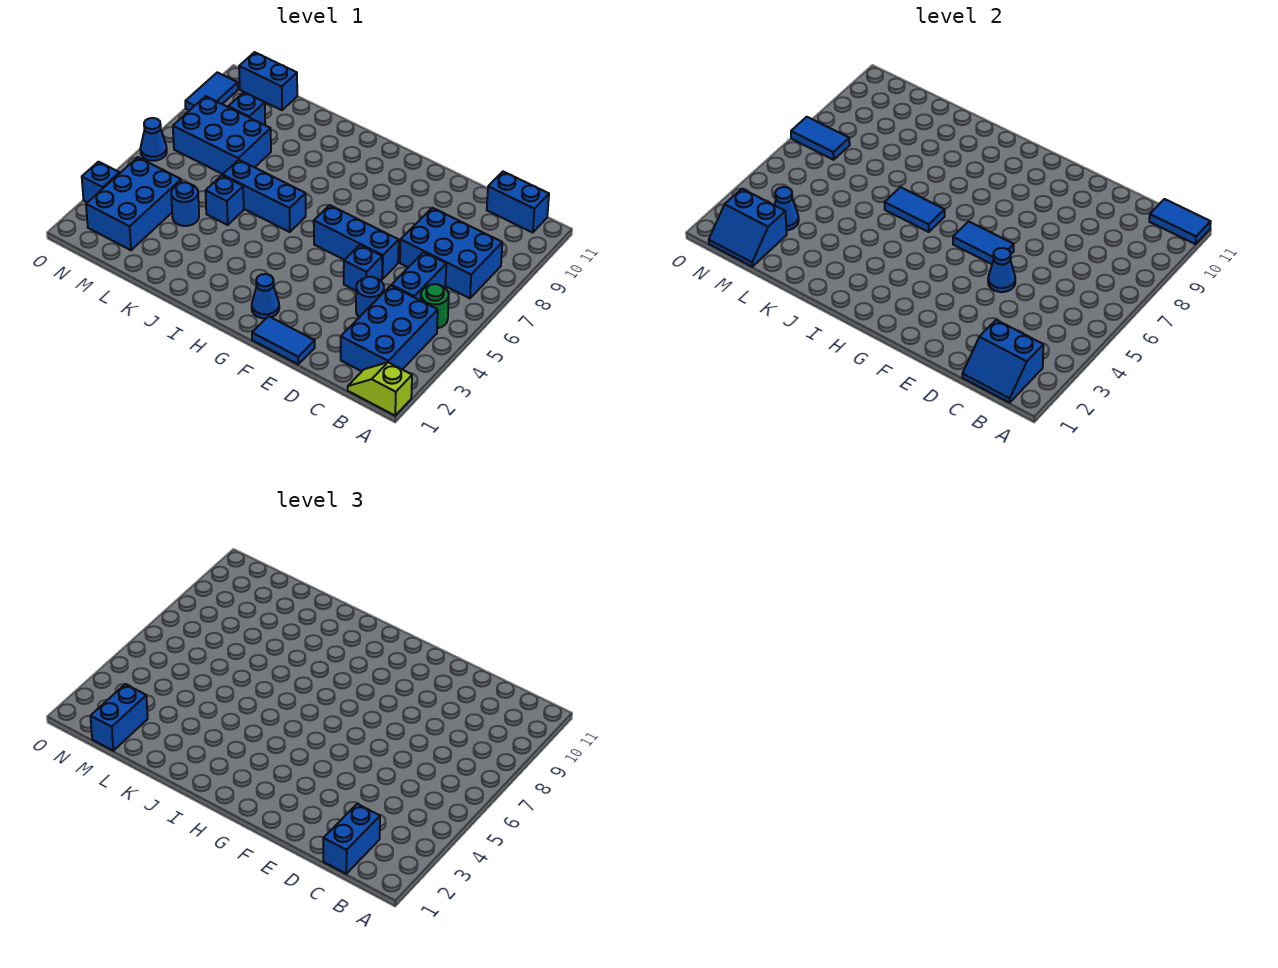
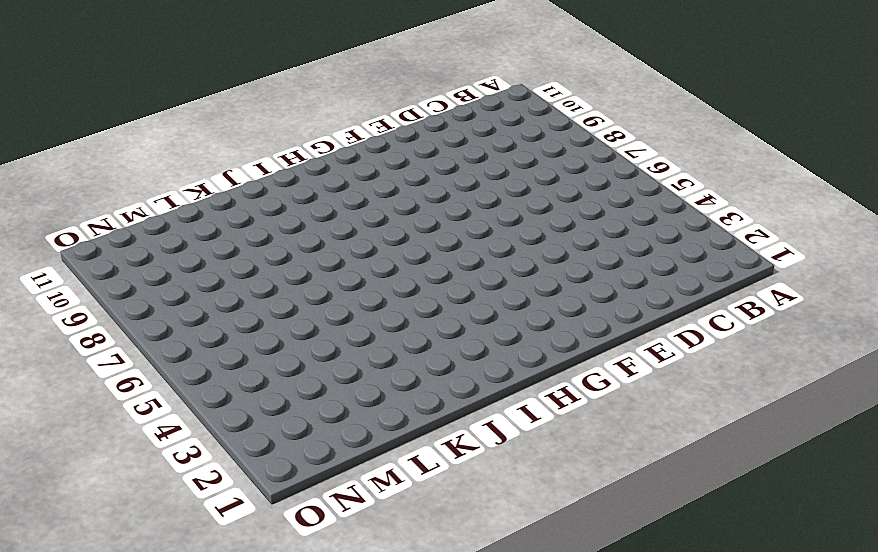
none -> lime 1x2 slope [348,362,412,416]
none -> blue 2x3 brick [341,286,438,371]
none -> green 1x1 round brick [421,284,449,328]
none -> blue 2x3 brick [400,208,502,298]

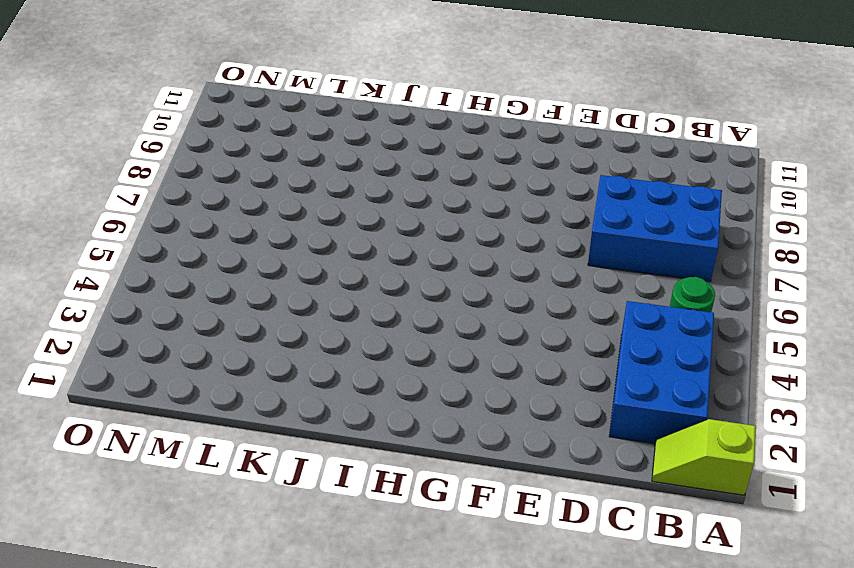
none -> blue 1x2 brick [487,172,549,232]
none -> blue 1x2 brick [391,252,446,300]
none -> blue 1x1 round brick [356,277,384,317]
none -> blue 1x2 tile [252,316,315,364]

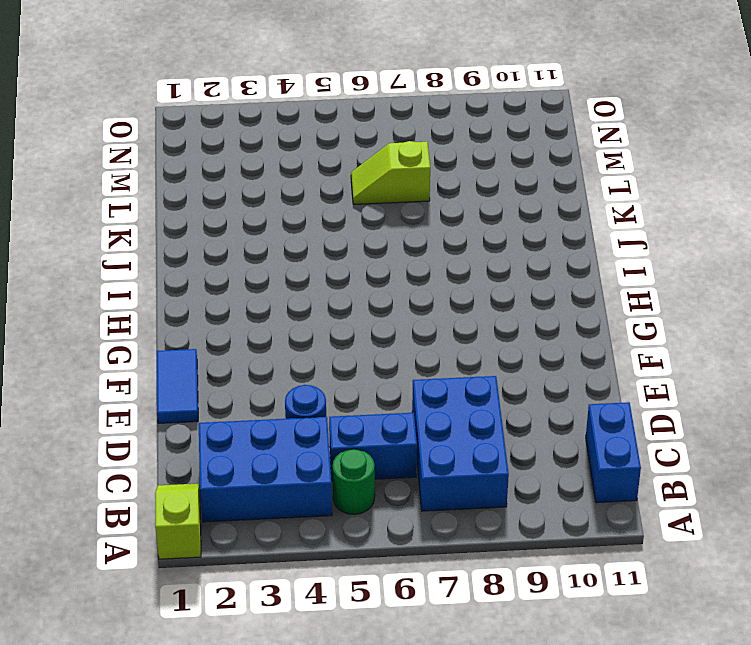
lime 1x2 slope [351,141,430,204] -> blue 2x3 brick [173,96,271,174]
none -> blue 1x1 brick [344,245,382,291]
none -> blue 1x3 brick [314,205,399,279]
none -> blue 1x1 cone [252,274,279,318]
none -> blue 1x3 brick [223,160,306,232]

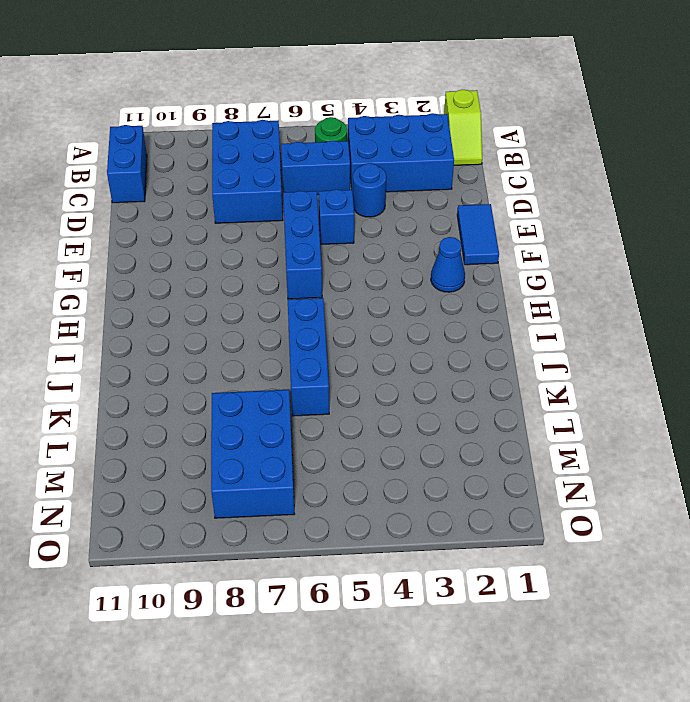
none -> blue 1x1 brick [206,175,244,225]
none -> blue 1x1 round brick [171,182,199,226]
none -> blue 2x3 brick [86,157,181,250]
none -> blue 1x1 brick [228,92,265,125]

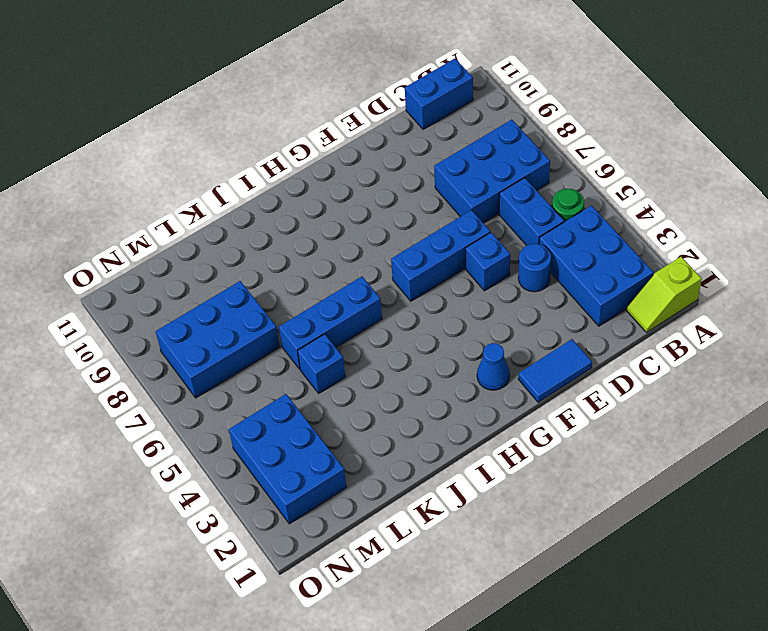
none -> blue 1x1 round brick [171,182,199,226]
none -> blue 1x1 brick [228,92,265,125]
none -> blue 1x2 brick [239,52,297,110]
none -> blue 1x1 brick [82,162,119,202]

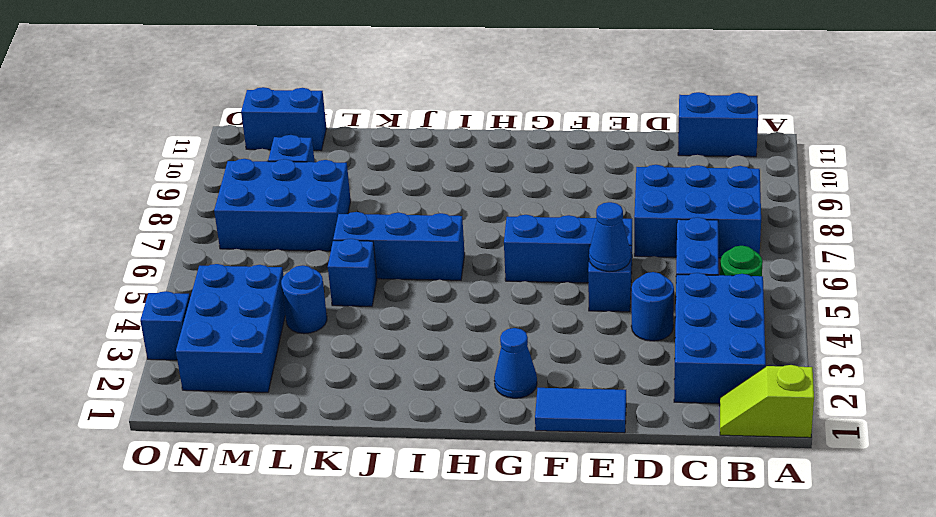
none -> blue 1x1 cone [140,118,167,161]
none -> blue 1x2 tile [185,72,238,111]
none -> blue 1x2 tile [1149,199,1211,244]
none -> blue 2x2 slope [962,320,1043,403]

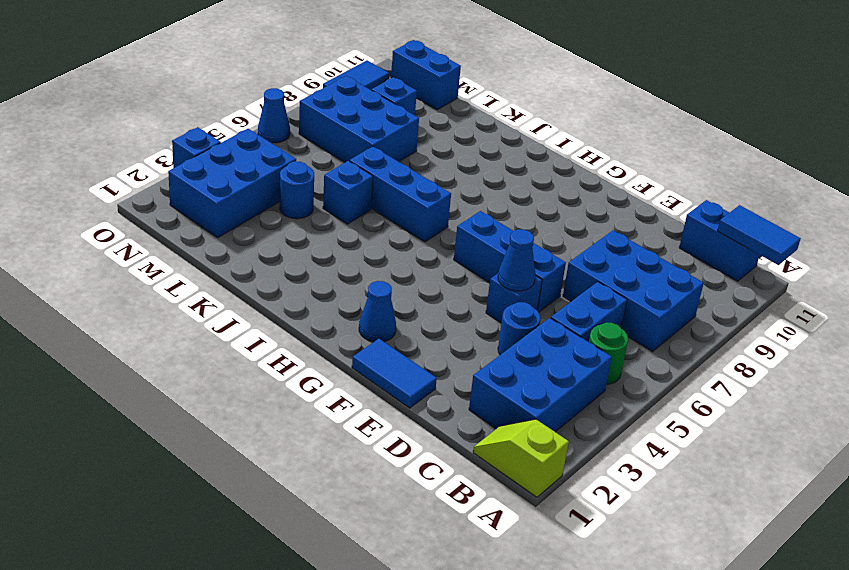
none -> blue 2x2 slope [962,320,1043,403]
none -> blue 1x2 tile [953,221,1014,264]
none -> blue 1x2 tile [884,187,945,232]
none -> blue 2x2 slope [709,189,787,267]

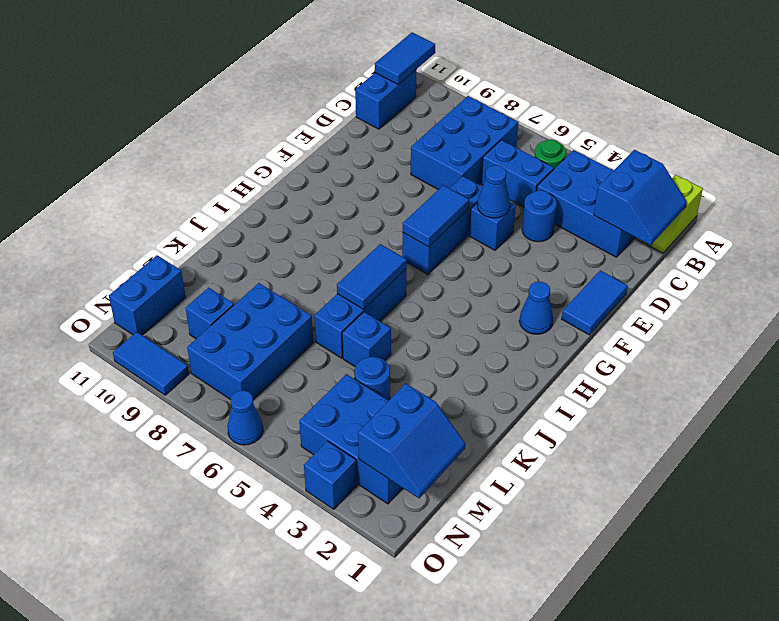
none -> blue 1x1 cone [775,187,799,230]
none -> blue 1x2 tile [791,117,850,160]
none -> blue 1x2 brick [323,804,380,874]
none -> blue 1x2 brick [90,684,148,751]

